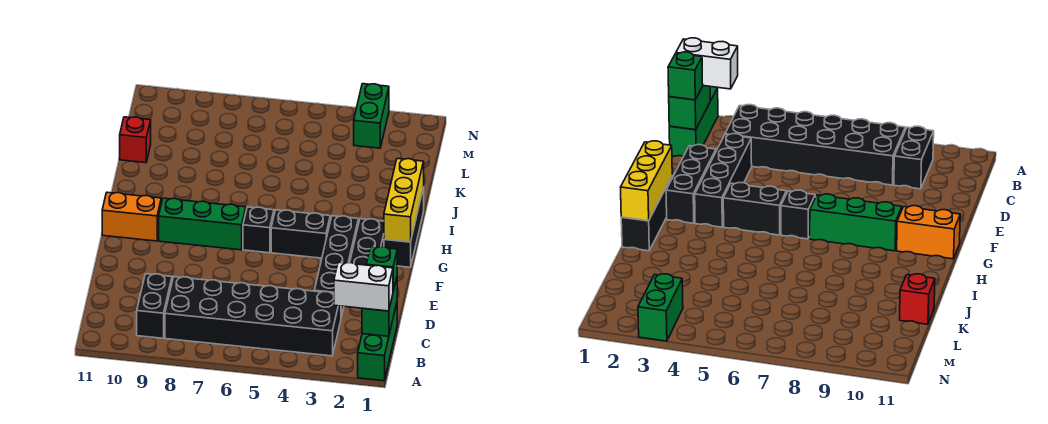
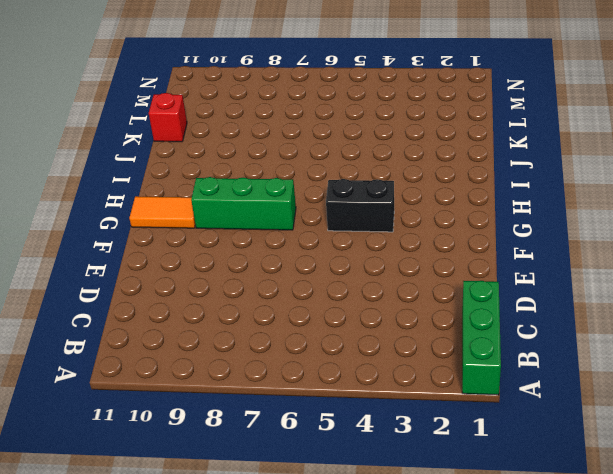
orange 1x2 tile [129,196,195,228] -> orange 1x2 brick [102,192,161,241]
none -> black 2x6 brick [165,277,341,356]
none -> black 1x2 brick [137,274,172,338]
none -> black 1x4 brick [314,216,358,317]

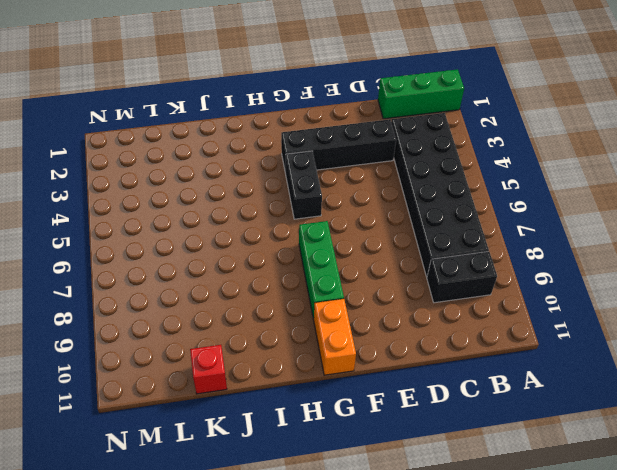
none -> black 1x3 brick [350,219,384,265]
none -> black 1x3 brick [384,187,424,267]
none -> black 1x1 brick [243,207,274,253]

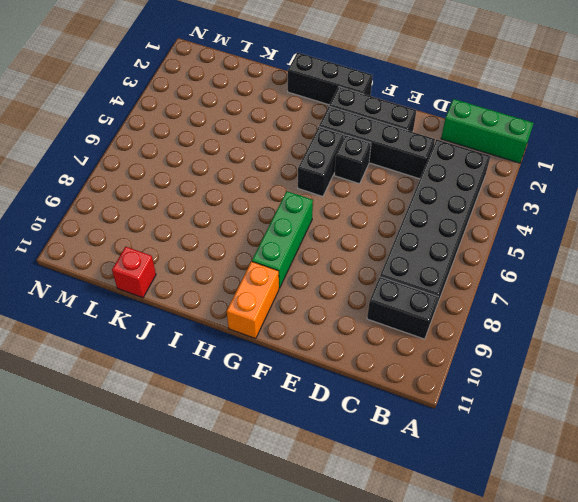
black 1x1 brick [335,135,371,184] -> black 1x1 brick moved to [243,207,274,253]
none -> green 1x2 brick [354,84,389,148]
none -> green 1x2 brick [362,278,397,336]
none -> yellow 1x3 brick [384,159,424,242]

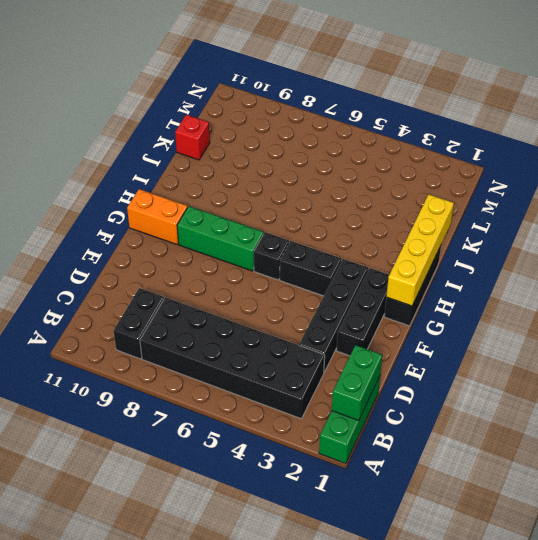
yellow 1x4 brick [386,194,454,306] -> yellow 1x3 brick [384,159,424,242]
none -> green 1x2 brick [354,84,389,148]
none -> white 1x2 brick [334,262,393,311]
none -> green 1x1 brick [366,246,397,291]

